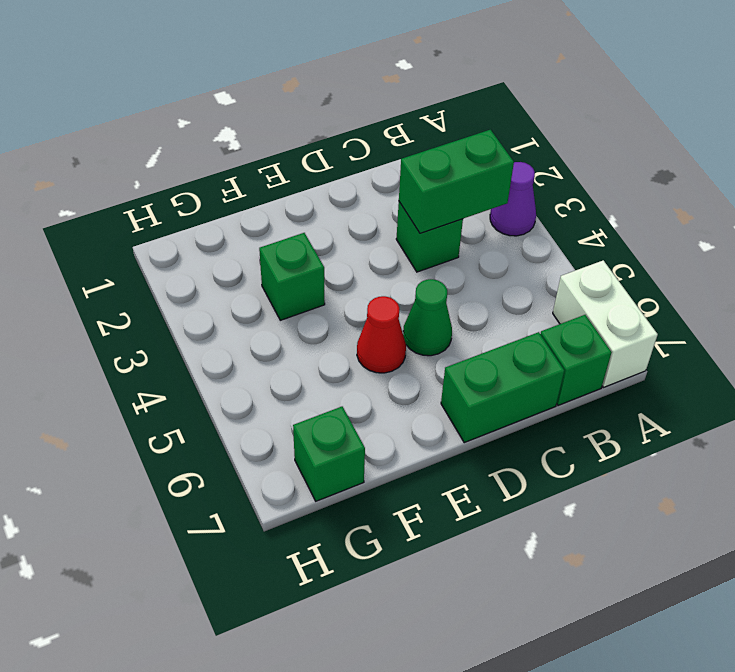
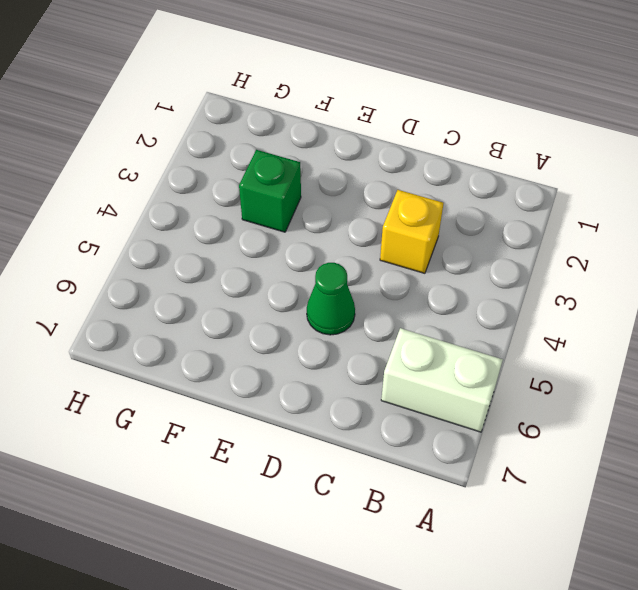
white 1x2 brick [381,328,503,432] -> white 1x2 brick turned to [553,260,658,387]
yellow 1x1 brick [380,190,443,273] -> green 1x1 brick [396,202,463,272]
none -> purple 1x1 cone [490,162,536,236]
none -> green 1x1 brick [540,315,612,405]

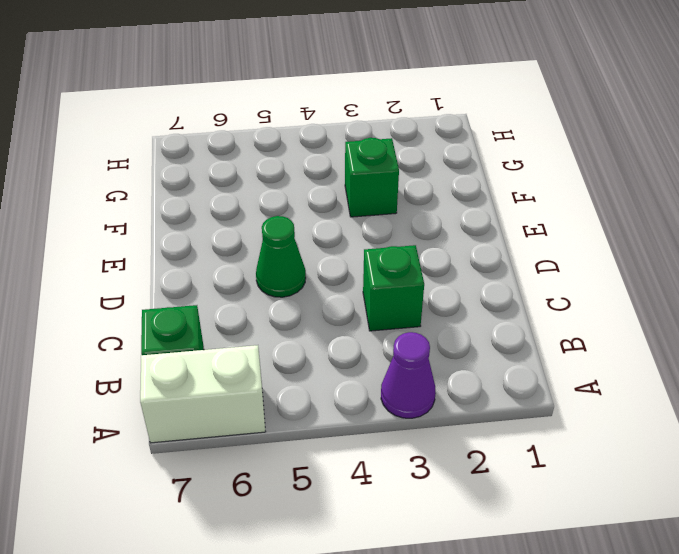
none -> green 1x2 brick [441,332,564,443]
none -> red 1x1 cone [357,296,406,373]

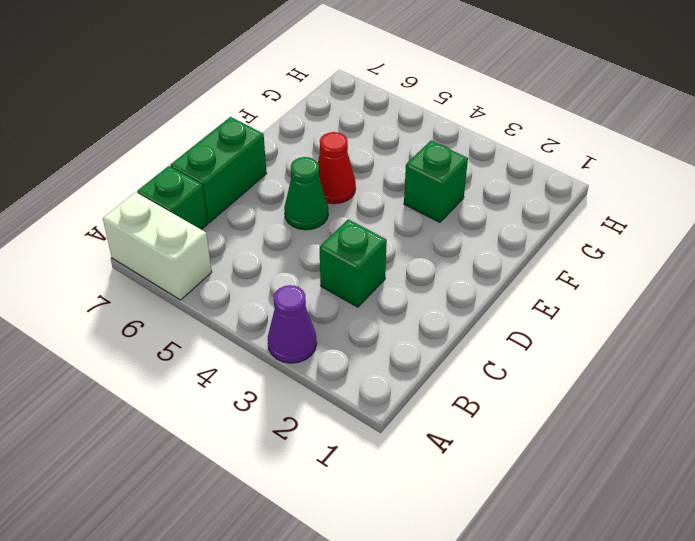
none -> green 1x1 brick [293,407,365,501]
none -> green 1x2 brick [399,130,514,233]

